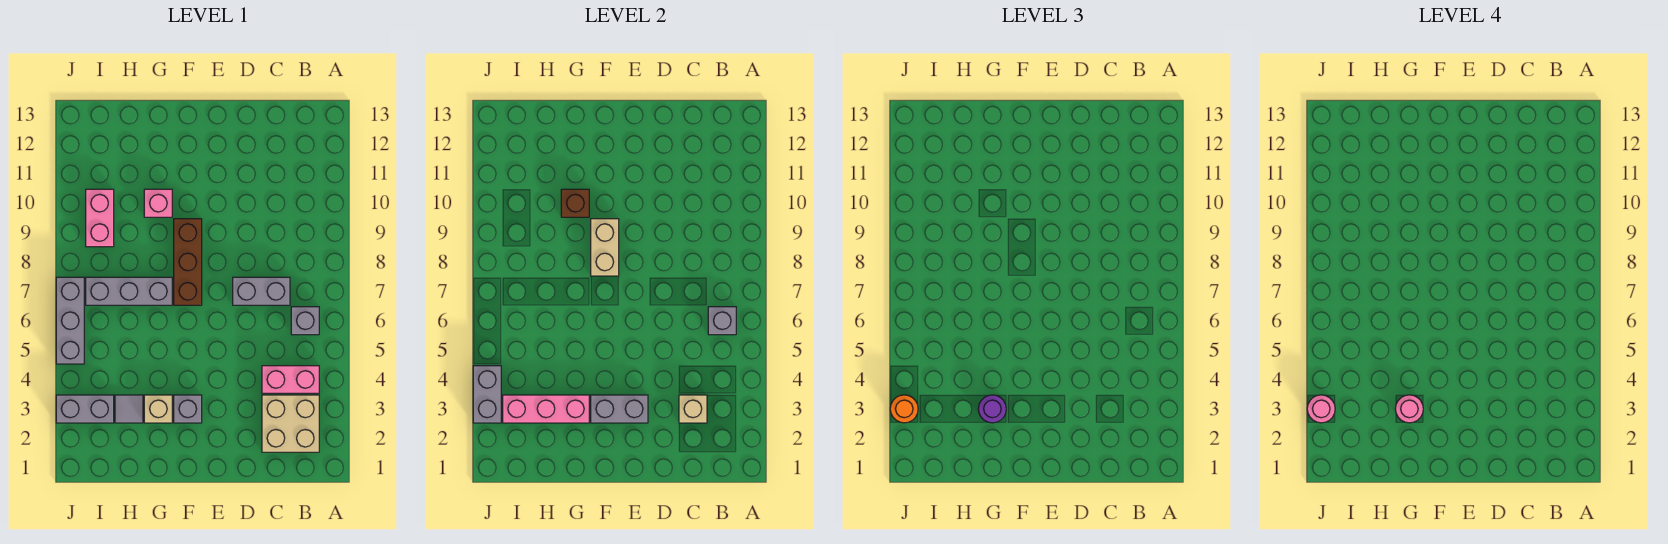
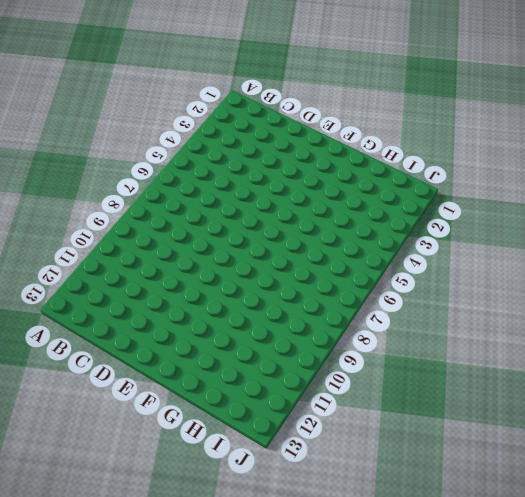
none -> tan 2x2 brick [262,395,319,452]
none -> pink 1x2 brick [262,366,319,393]
none -> grey 1x1 brick [291,307,319,335]

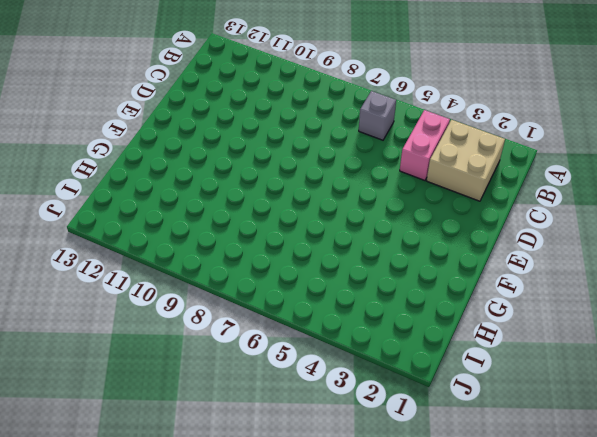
none -> grey 1x2 brick [233,277,290,305]
none -> grey 1x1 brick [174,395,202,423]
none -> brown 1x3 brick [174,219,202,305]

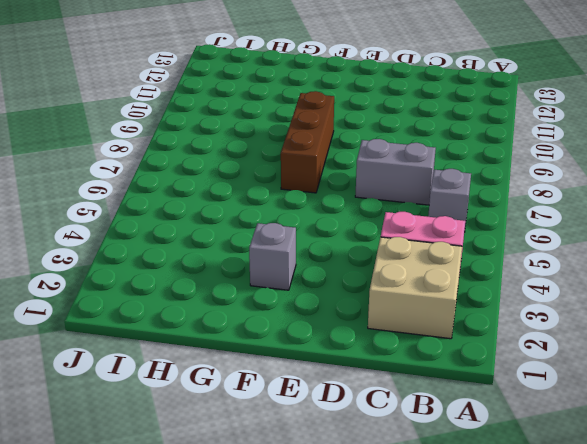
none -> tan 1x1 brick [144,395,172,423]
none -> grey 1x3 brick [86,277,172,305]
none -> pink 1x1 brick [144,189,172,217]

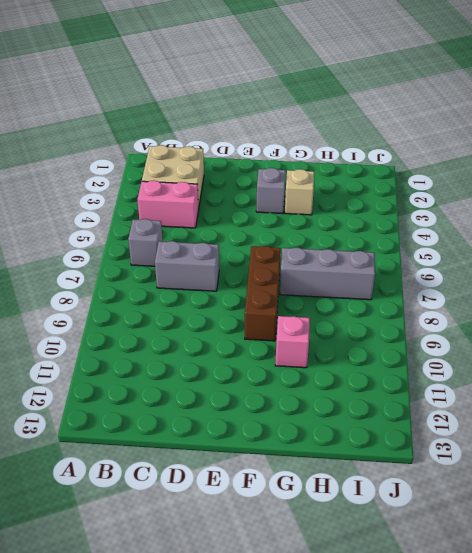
none -> grey 1x1 tile [115,395,143,423]
none -> grey 1x2 brick [56,395,114,423]
none -> pink 1x2 brick [86,189,114,247]

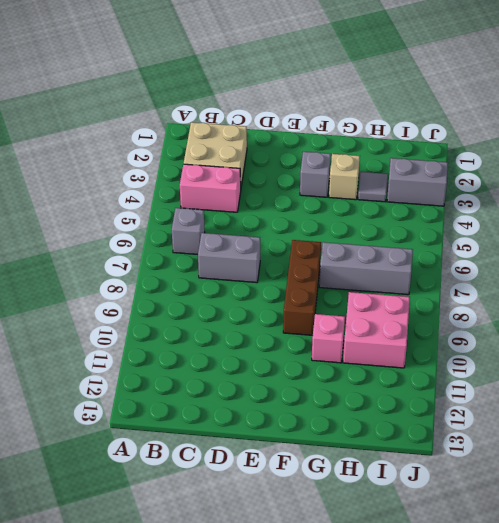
pink 2x2 brick [343,292,410,368] -> pink 1x2 brick [86,189,114,247]
none -> grey 1x3 brick [56,277,84,364]
none -> grey 1x1 brick [708,307,736,335]
none -> tan 1x1 brick [679,395,707,423]

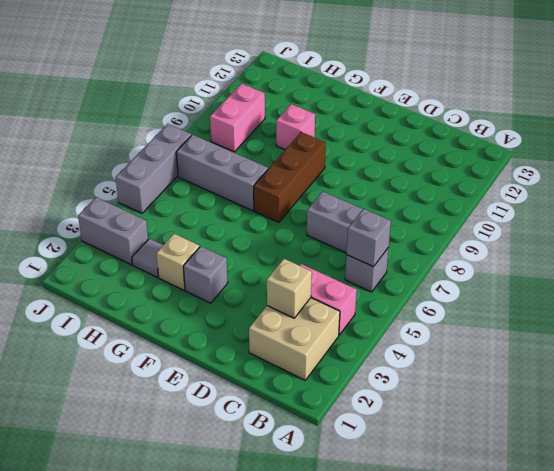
none -> grey 1x2 brick [591,395,648,423]
none -> tan 1x2 brick [591,219,619,276]
none -> pink 1x3 brick [503,395,589,423]

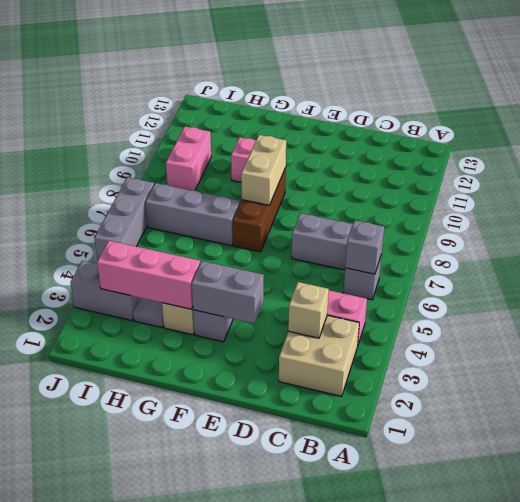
none -> brown 1x1 brick [561,189,589,217]
none -> grey 1x2 brick [473,366,501,423]
none -> purple 1x1 round brick [978,395,1006,423]

